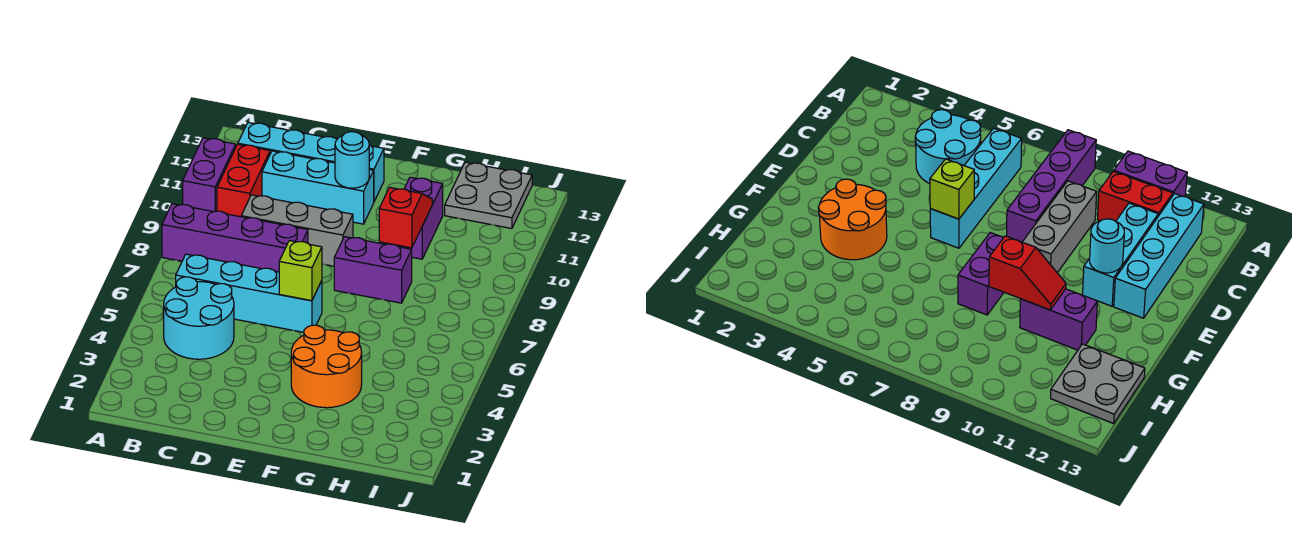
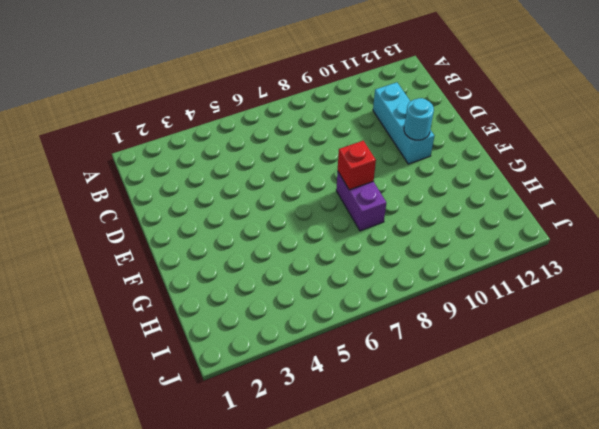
red 1x1 brick [338,141,376,190] -> none
none -> purple 1x4 brick [162,204,308,272]
none -> purple 1x2 brick [183,138,236,212]
none -> cyan 2x2 round brick [164,277,234,359]

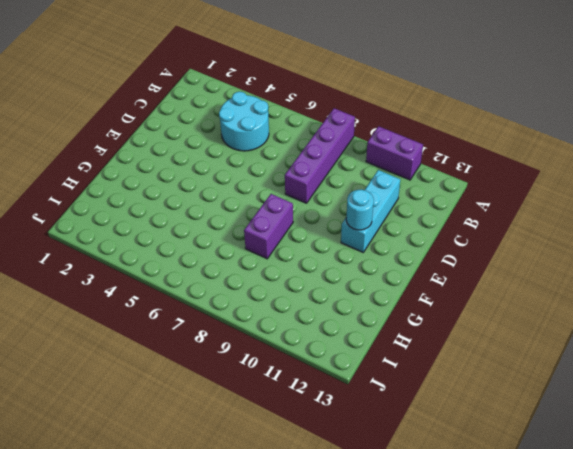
none -> cyan 1x4 brick [176,254,322,332]
none -> red 1x2 brick [217,144,270,217]
none -> cyan 1x4 brick [238,123,384,201]

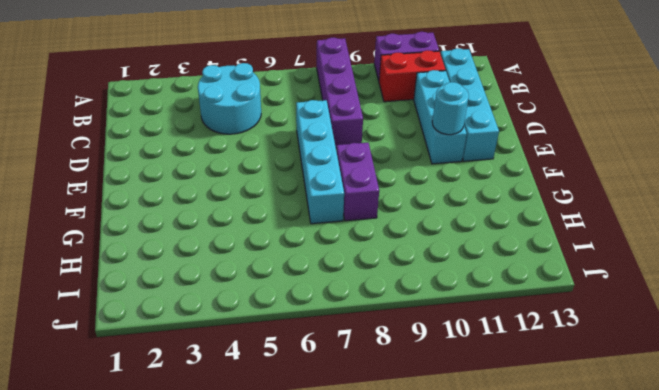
cyan 1x4 brick [296,100,344,224] -> cyan 1x4 brick moved to [176,254,322,332]
none -> grey 1x3 brick [241,195,353,266]
none -> orange 2x2 round brick [291,325,362,408]
none -> purple 1x2 brick [397,177,443,259]

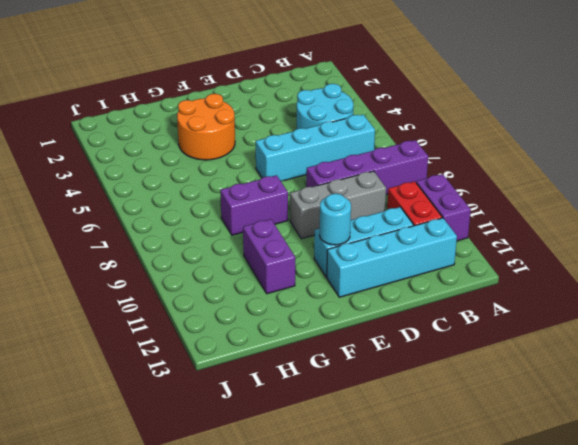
none -> grey 2x2 plate [445,162,532,228]
none -> lime 1x1 brick [279,241,322,301]
none -> red 1x2 slope [379,187,432,248]

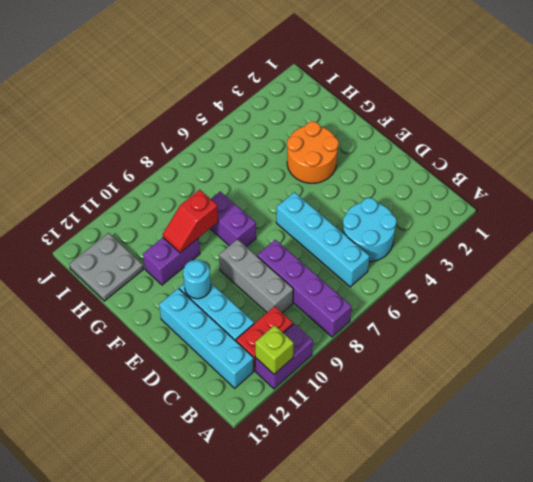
lime 1x1 brick [255,325,294,374] -> lime 1x1 brick moved to [279,241,322,301]

